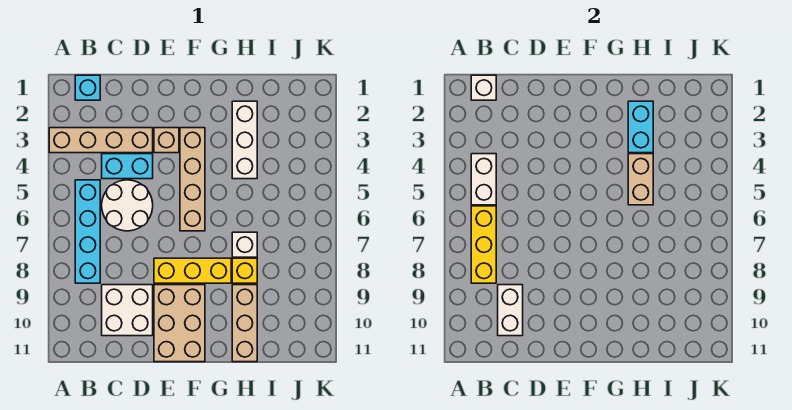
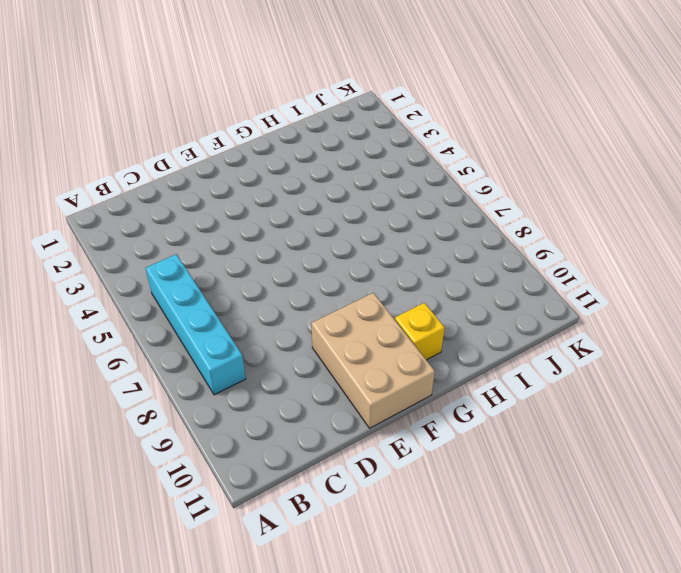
yellow 1x1 brick [395,303,445,360] -> yellow 1x1 brick moved to [232,258,257,283]
none -> tan 1x4 brick [49,128,153,153]
none -> cyan 1x1 brick [75,75,100,100]
none -> cyan 1x2 brick [102,154,153,179]

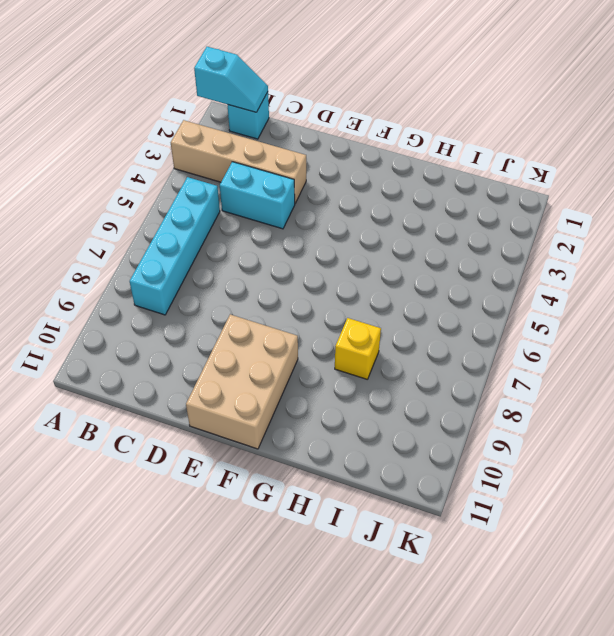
cyan 1x2 slope [194,47,268,112] -> white 1x1 brick [471,75,496,100]
none -> white 2x2 round brick [102,180,153,231]
none -> white 2x2 brick [102,285,153,336]
none -> tan 1x1 brick [154,128,179,153]

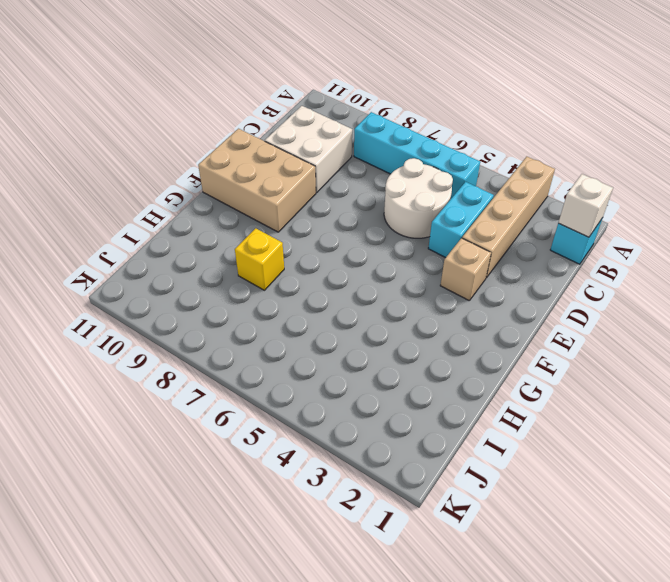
none -> yellow 1x3 brick [154,258,231,283]
none -> tan 1x4 brick [180,128,205,231]
none -> white 1x3 brick [232,101,257,179]

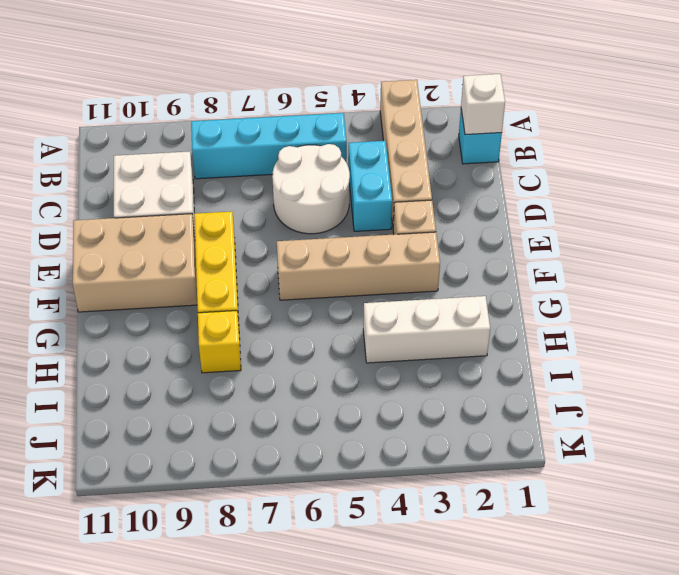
none -> white 1x1 brick [232,232,257,257]
none -> tan 1x3 brick [232,285,257,362]
none -> white 1x2 brick [471,154,496,205]

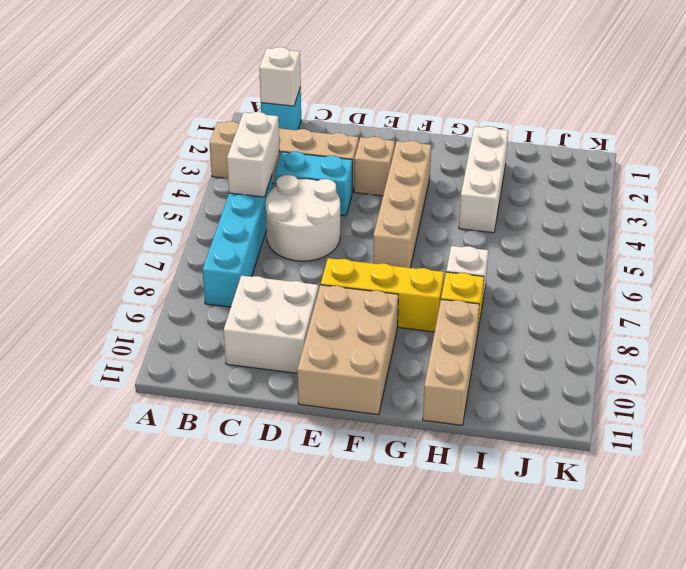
none -> yellow 1x3 brick [471,206,496,283]
none -> white 1x2 brick [498,285,523,336]
none -> cyan 1x2 brick [628,101,653,153]

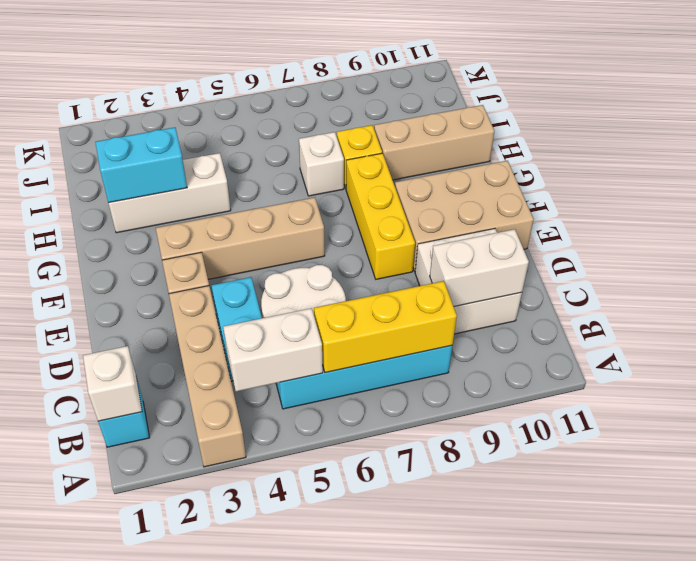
none -> tan 1x2 brick [628,154,653,205]

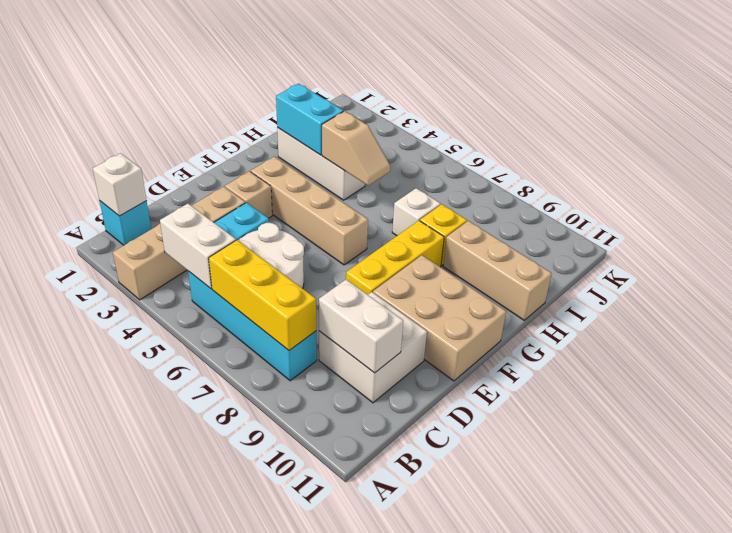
tan 1x2 slope [322,111,390,185] -> tan 1x2 brick [628,154,653,205]

